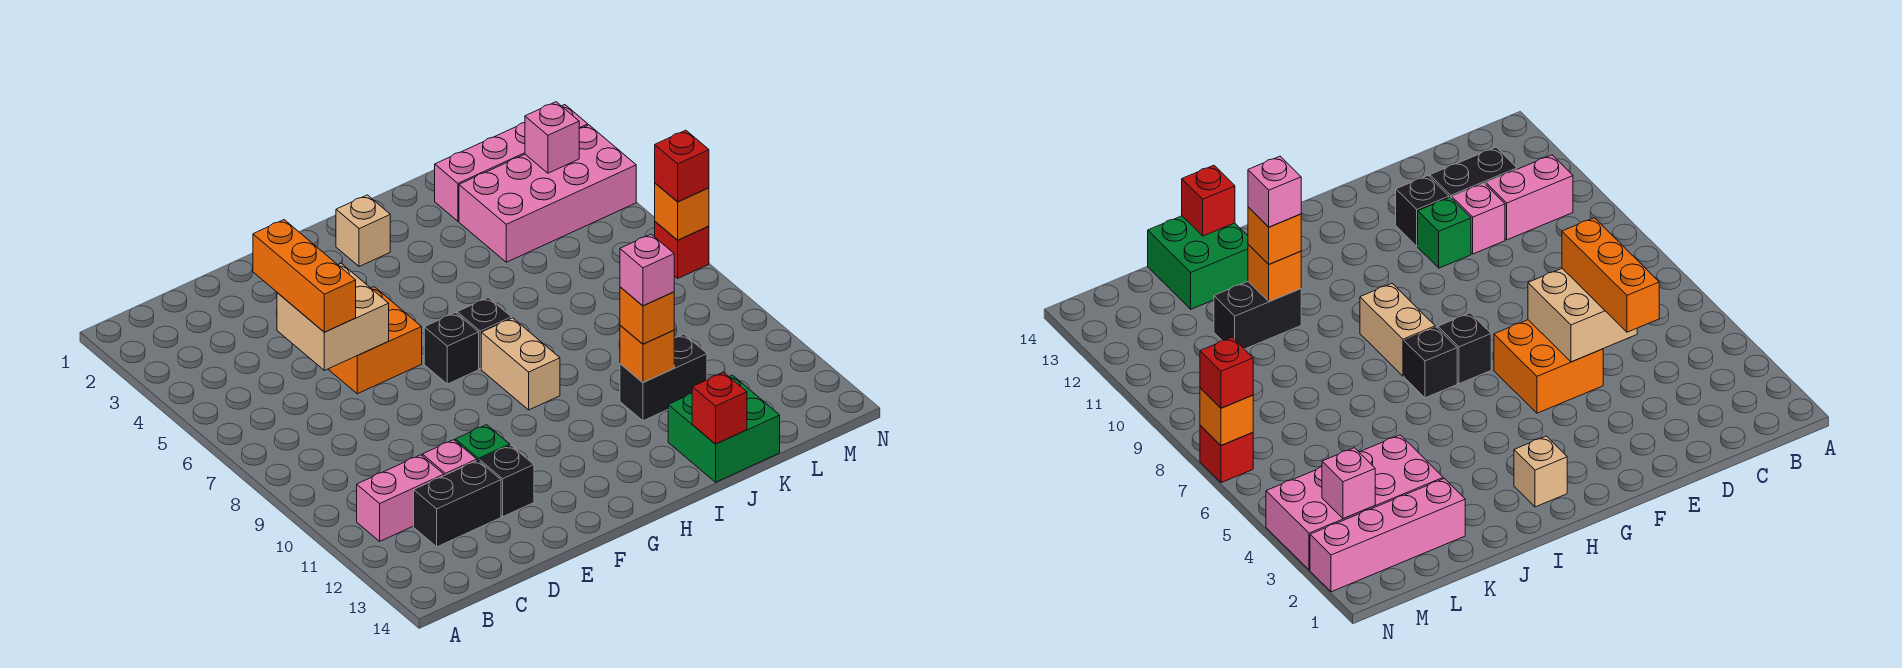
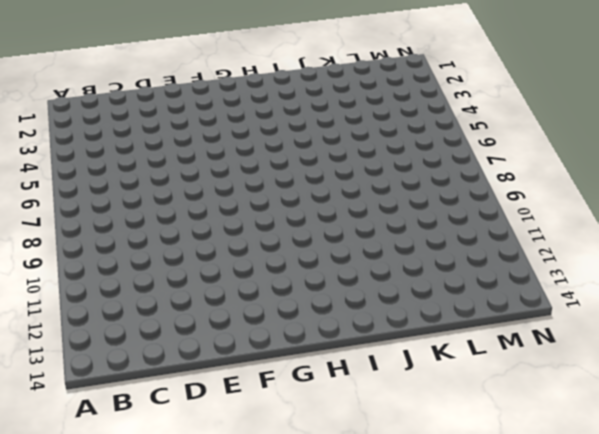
none -> pink 1x2 brick [357,455,444,541]
none -> black 1x2 brick [414,460,501,547]
none -> pink 1x1 brick [422,440,477,475]

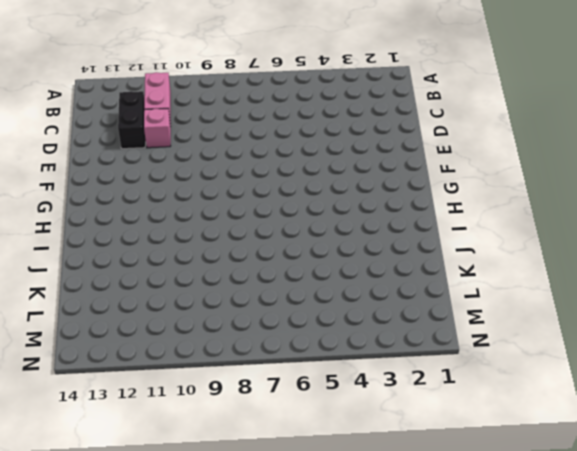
none -> orange 2x2 brick [328,287,422,394]
none -> green 1x1 brick [455,425,510,461]
none -> black 1x1 brick [480,445,534,517]

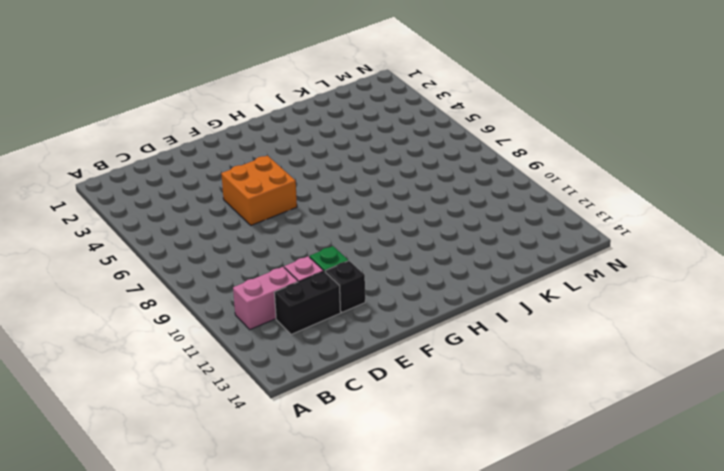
none -> black 1x1 brick [424,313,479,384]
none -> tan 1x1 brick [336,195,390,267]
none -> black 1x1 brick [457,297,512,369]

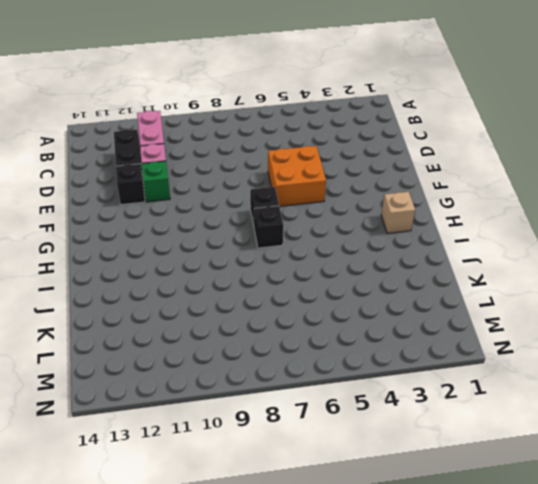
none -> tan 1x2 brick [481,318,560,410]
none -> black 1x2 brick [620,334,707,421]
none -> green 2x2 brick [668,375,780,482]

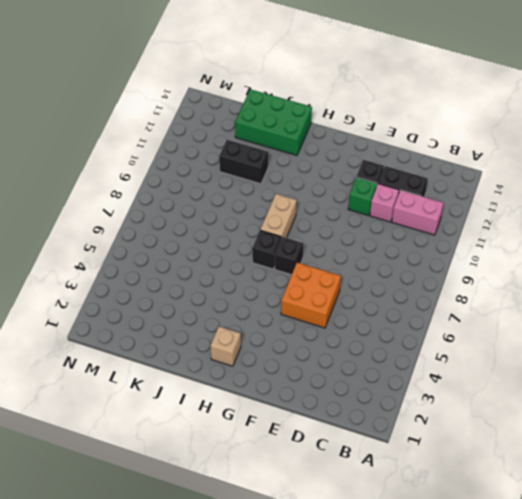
green 2x3 brick [235,89,312,155] -> green 2x2 brick [668,375,780,482]
none -> pink 1x4 brick [435,105,588,221]
none -> pink 2x4 brick [459,125,636,262]
none -> red 1x1 brick [655,222,709,278]

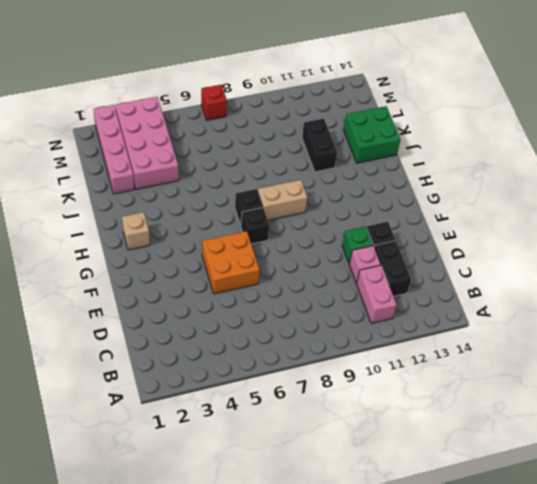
none -> tan 2x2 brick [277,263,389,370]
none -> orange 1x1 brick [620,325,674,383]
none -> red 1x1 brick [692,372,747,444]

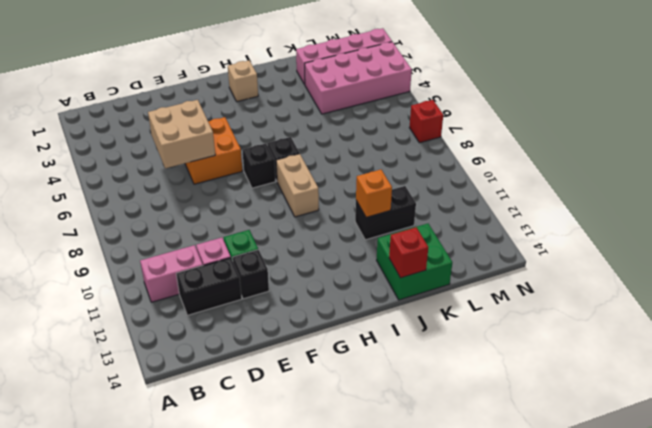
none -> pink 1x1 brick [525,102,579,173]
none -> orange 1x1 brick [655,183,709,240]
none -> orange 1x3 brick [253,220,356,332]

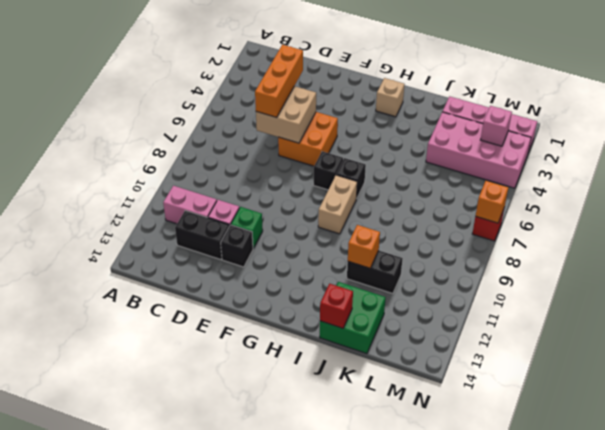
none -> orange 1x1 brick [620,287,674,344]
none -> red 1x1 brick [655,130,709,202]
none -> pink 1x1 brick [620,234,674,306]

